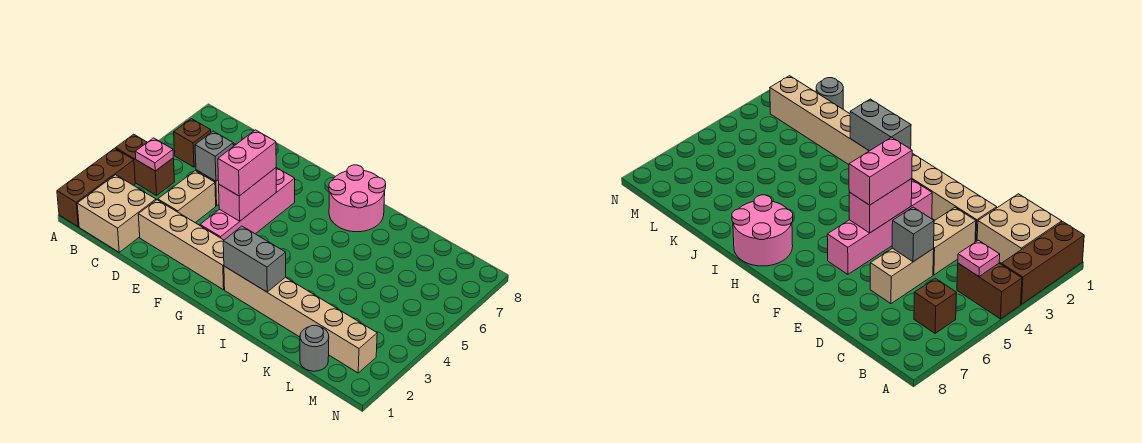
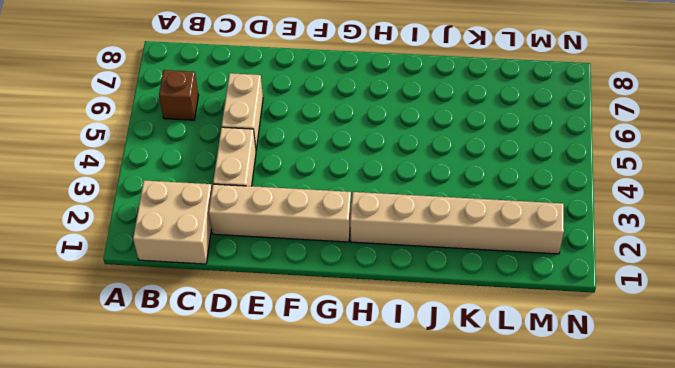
none -> brown 1x3 brick [57,148,135,227]
none -> brown 1x2 brick [116,134,175,195]
none -> pink 1x4 brick [200,168,295,240]

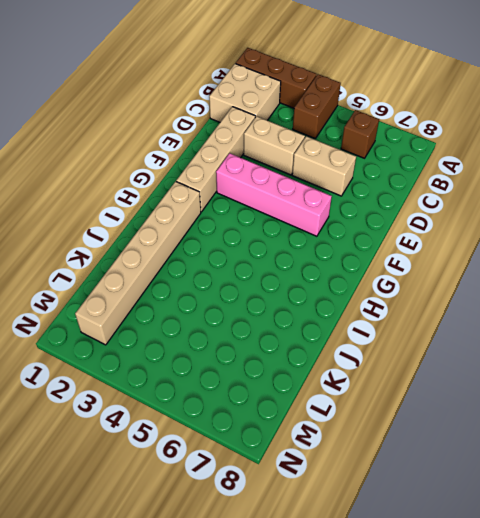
none -> pink 2x2 round brick [329,165,386,232]
none -> grey 1x1 round brick [300,325,329,371]
none -> pink 1x1 plate [135,138,173,171]

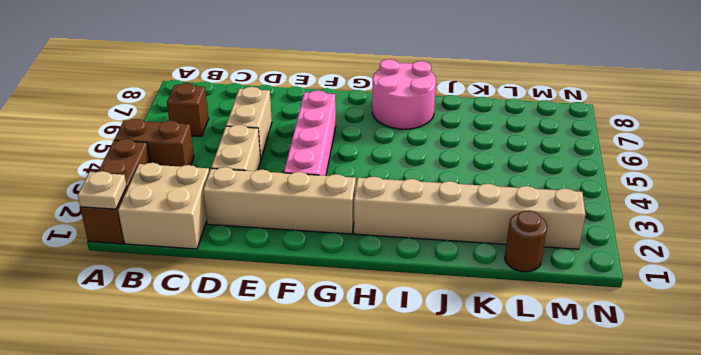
tan 1x1 plate [78,171,127,209] -> none
brown 1x1 round brick [505,210,547,272] -> grey 1x1 round brick [300,325,329,371]
none -> pink 1x1 plate [135,138,173,171]
none -> grey 1x1 brick [195,131,233,181]
none -> pink 1x2 brick [219,168,276,221]

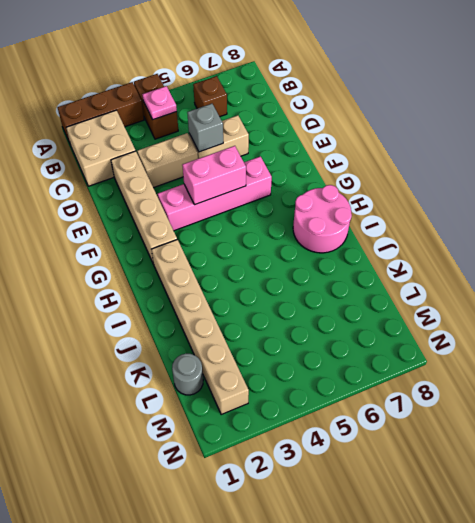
none -> grey 1x2 brick [223,226,286,292]
none -> pink 1x2 brick [218,130,276,196]

